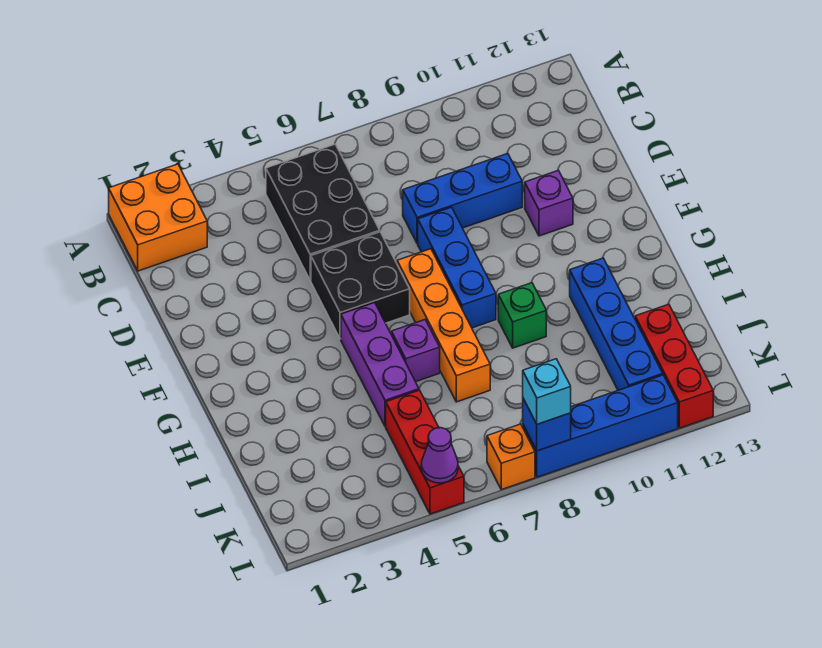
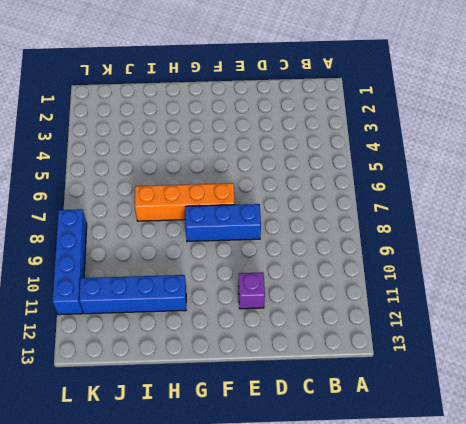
none -> orange 2x2 brick [109,164,207,271]
none -> black 2x3 brick [266,144,380,280]
none -> blue 1x3 brick [403,153,522,244]

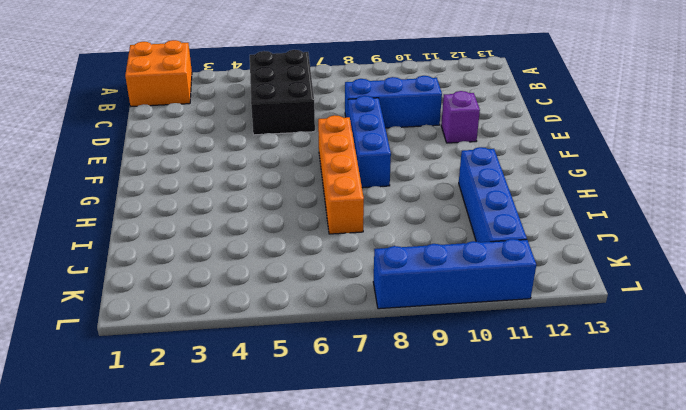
none -> black 2x2 brick [311,232,410,339]
none -> purple 1x3 brick [341,303,419,427]
none -> purple 1x1 brick [391,320,440,382]

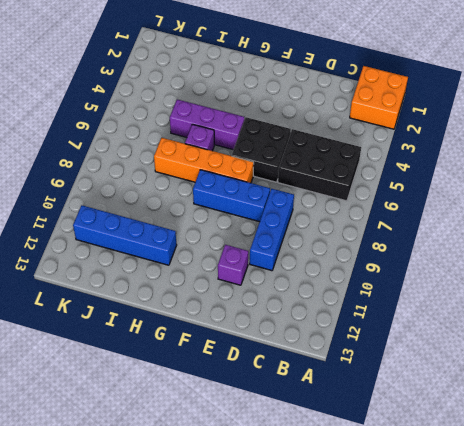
none -> green 1x1 brick [498,283,546,348]
none -> red 1x3 brick [386,390,464,514]
none -> red 1x3 brick [635,304,713,428]

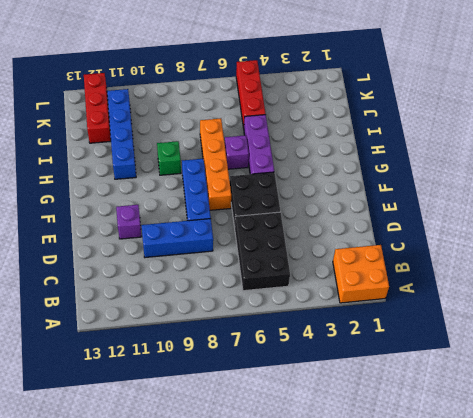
none -> orange 1x1 brick [487,424,535,490]
none -> blue 1x4 brick [523,375,678,477]
none -> purple 1x1 cone [421,428,458,483]

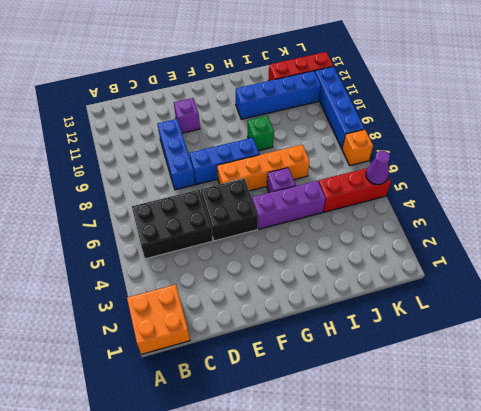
none -> blue 1x1 brick [523,399,571,451]
none -> cyan 1x1 brick [523,359,571,424]

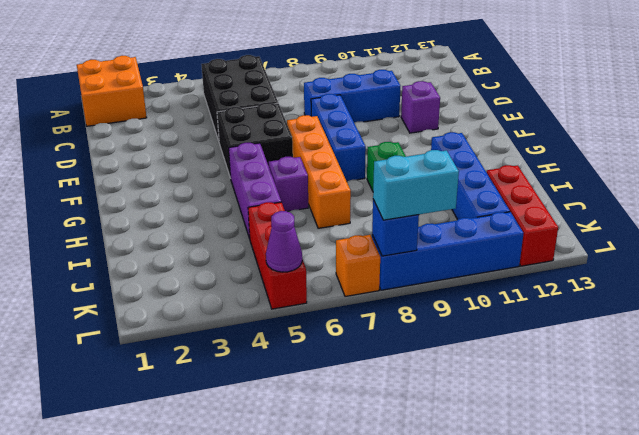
cyan 1x2 brick [373,150,459,220] -> cyan 1x1 brick [523,359,571,424]

